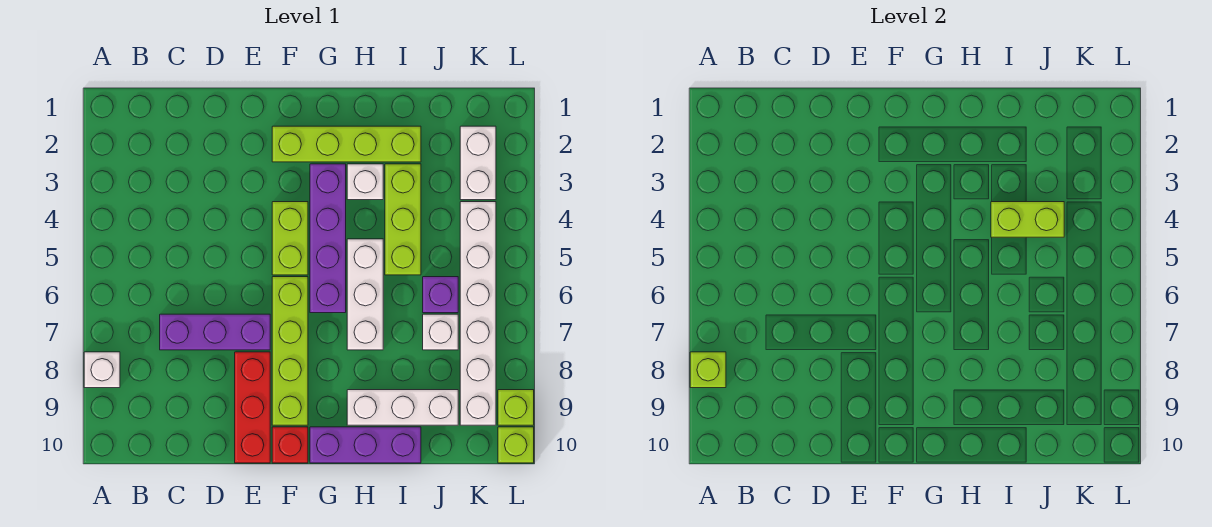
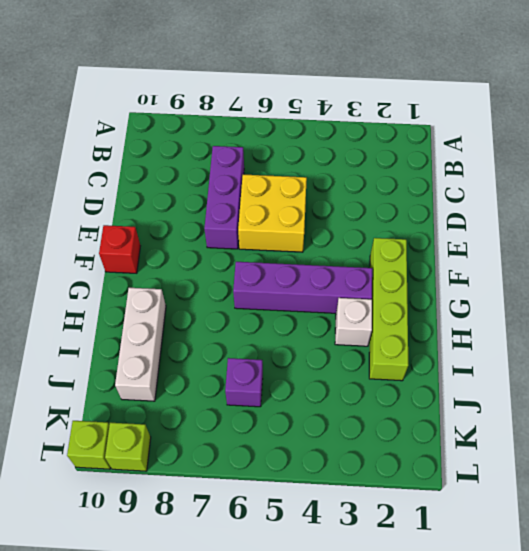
yellow 2x2 brick [238,174,307,252] -> none
none -> white 1x1 brick [84,352,120,388]
none -> red 1x3 brick [235,352,270,463]
none -> lime 1x2 brick [272,202,308,275]

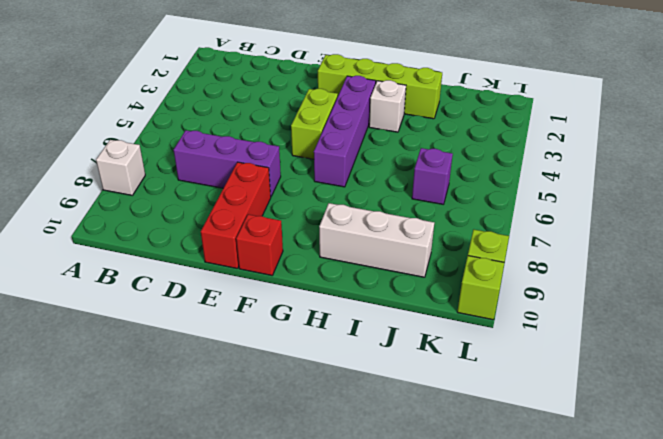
none -> lime 1x4 brick [272,277,308,425]
none -> purple 1x3 brick [310,427,421,463]
none -> white 1x3 brick [347,239,383,350]

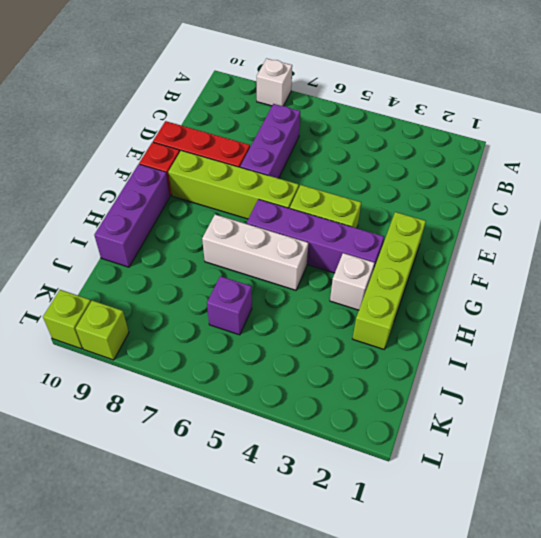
none -> white 1x3 brick [347,390,458,425]
none -> lime 1x3 brick [385,164,421,275]
none -> white 1x1 brick [423,314,458,350]

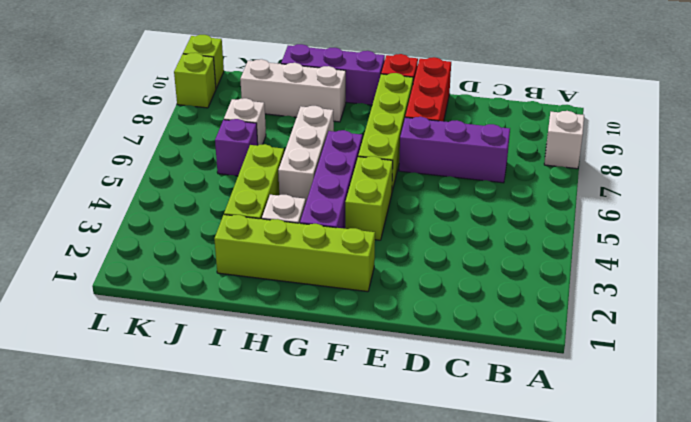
none -> white 1x2 brick [460,126,496,200]
none -> white 1x6 brick [460,202,496,425]
none -> lime 1x1 brick [690,352,726,388]

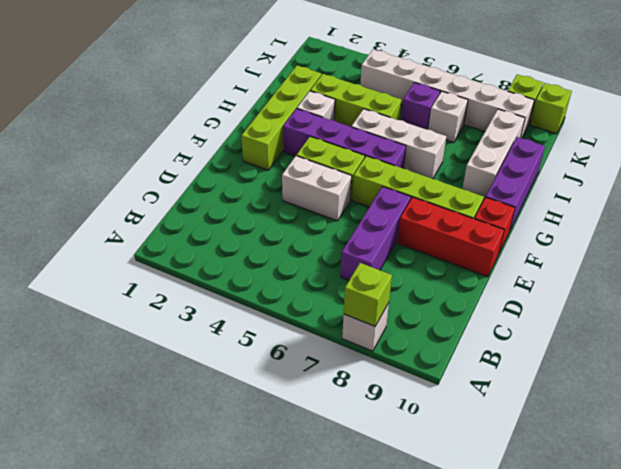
white 1x2 brick [282,156,352,221] -> white 1x2 brick moved to [460,126,496,200]
none -> lime 1x2 brick [991,202,1064,237]

